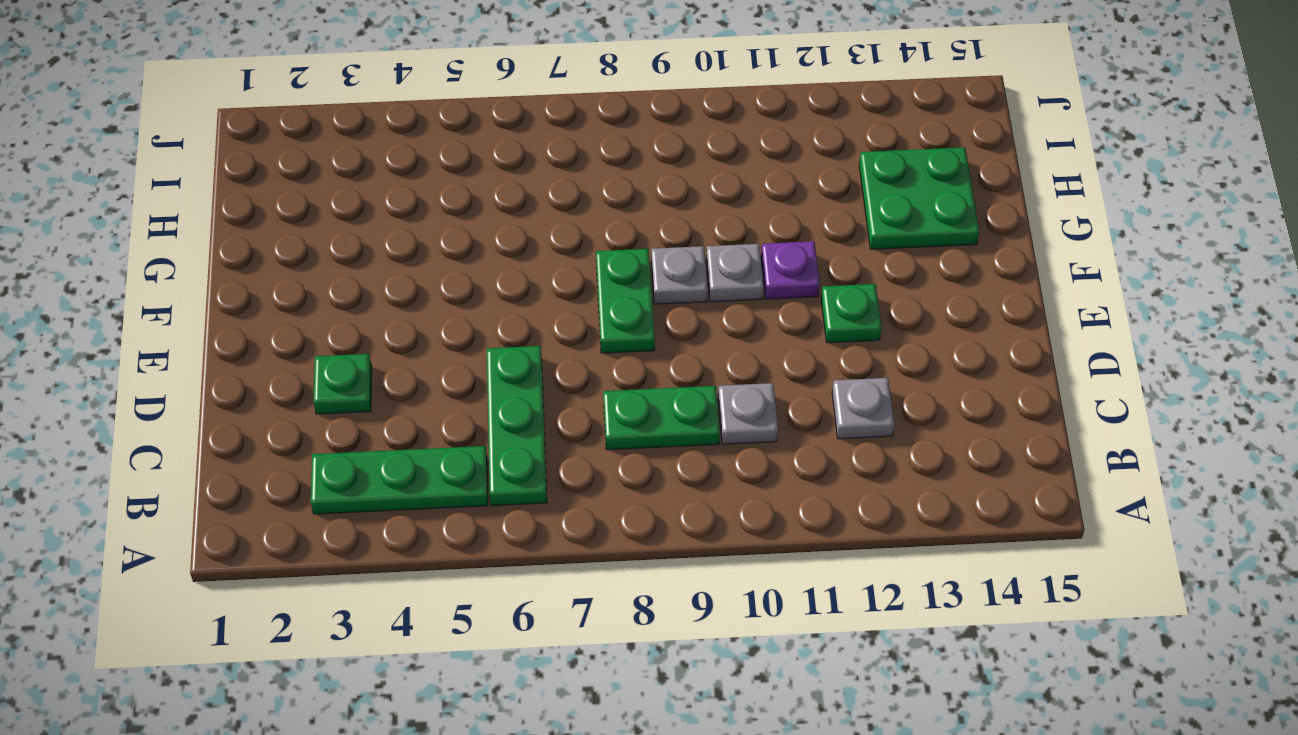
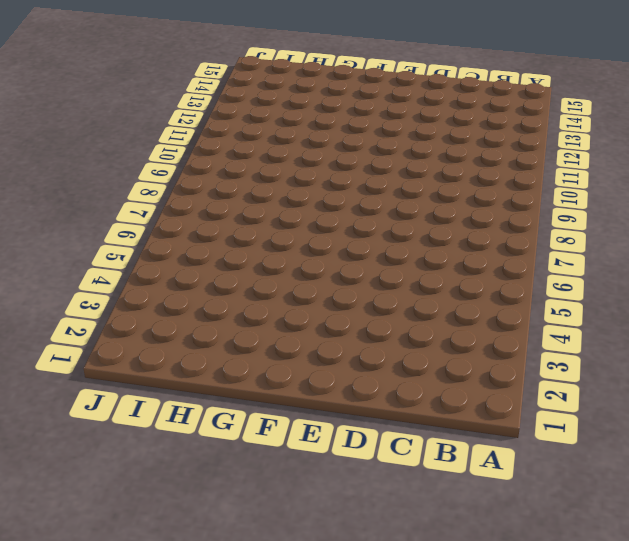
none -> green 1x3 plate [311,446,488,514]
none -> green 1x3 plate [487,346,547,506]
none -> green 1x2 plate [603,386,720,450]

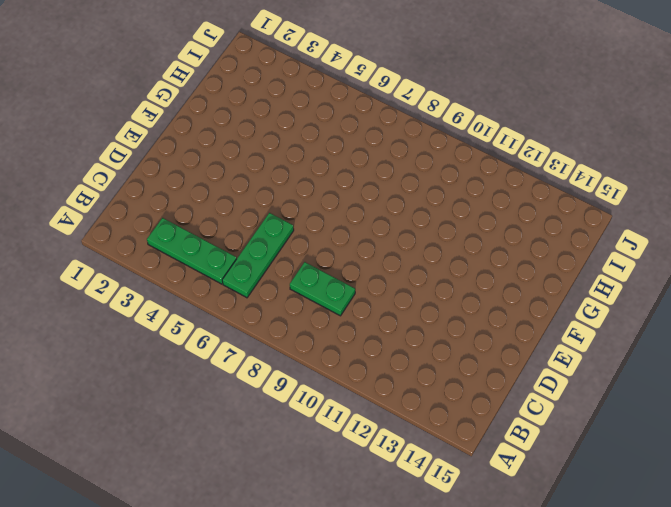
none -> grey 1x1 plate [718,383,778,444]
none -> grey 1x1 plate [832,378,894,439]
none -> green 1x1 plate [313,354,372,414]

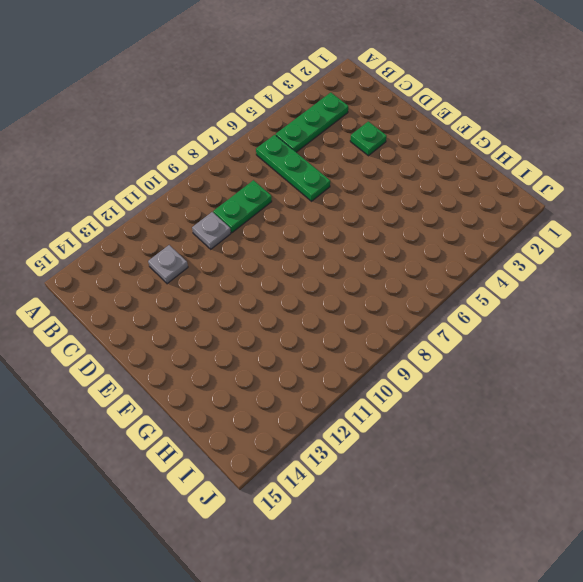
none -> green 1x2 plate [596,249,655,353]
none -> green 1x1 plate [821,284,882,343]
none -> grey 1x1 plate [651,246,708,304]

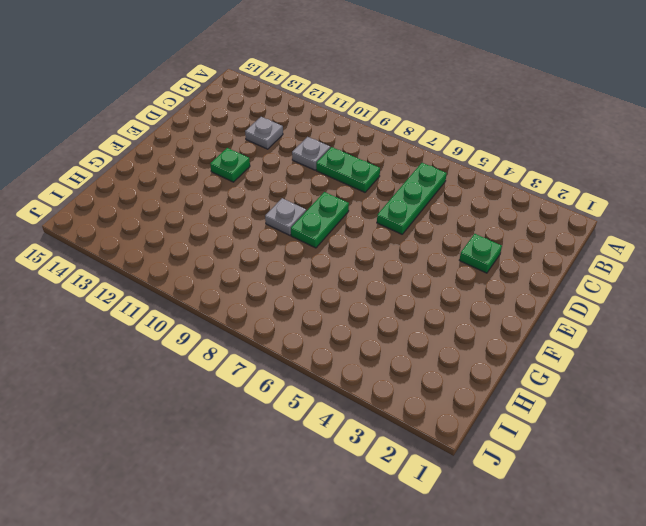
none -> green 1x3 plate [311,446,488,514]
none -> grey 1x1 plate [706,244,764,302]
none -> purple 1x1 plate [761,241,820,299]

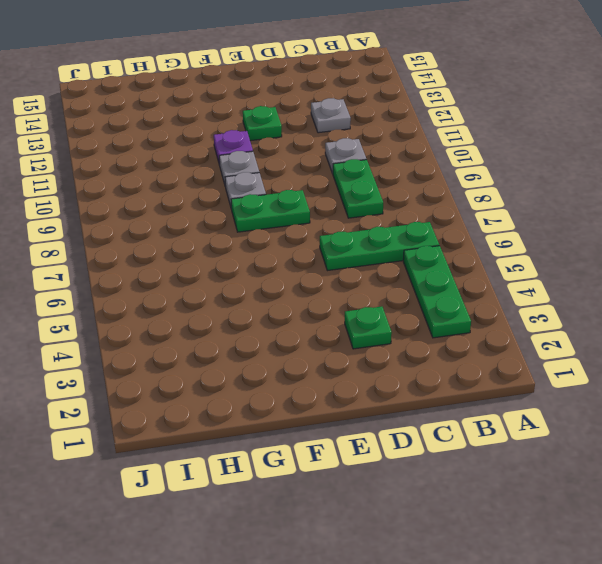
none -> green 2x2 plate [859,147,979,249]

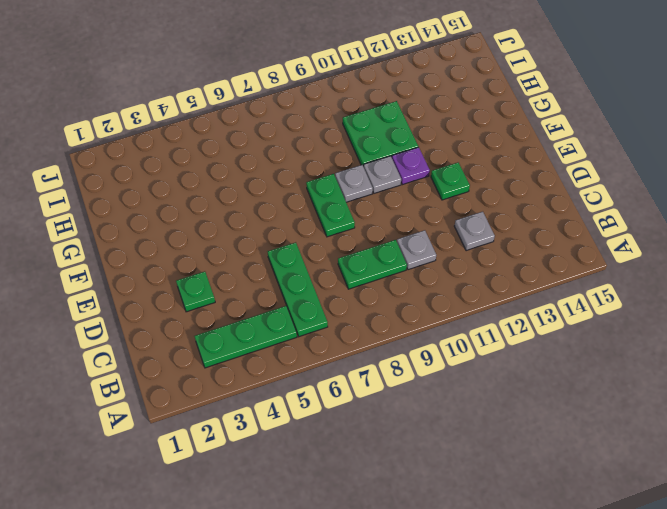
green 2x2 plate [343,101,418,167] -> green 2x2 plate moved to [859,147,979,249]

